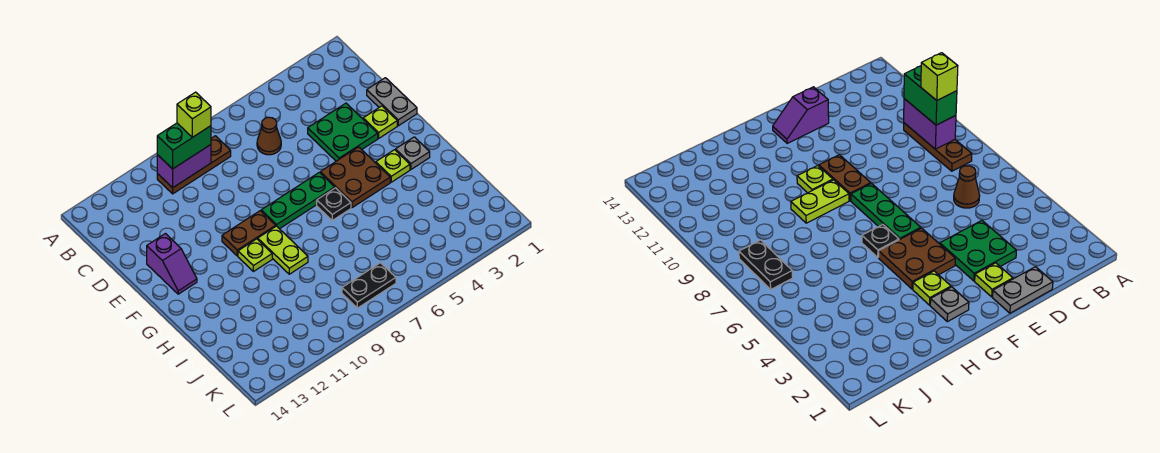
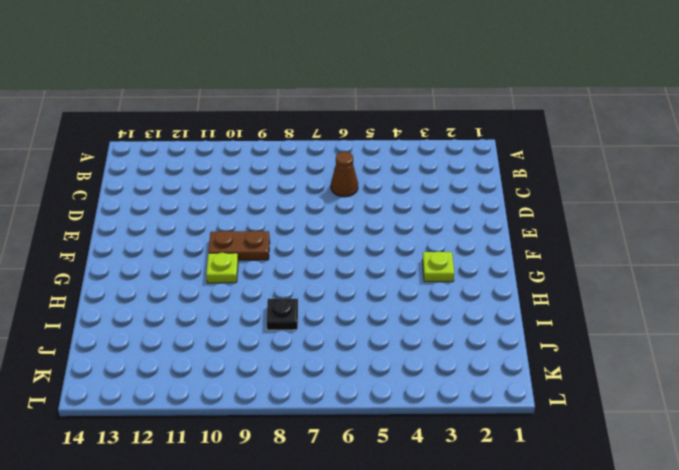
black 1x1 plate [267,298,298,330] -> black 1x1 plate moved to [317,188,351,220]
none -> brown 1x3 plate [157,136,231,194]
none -> grey 1x2 plate [367,78,417,126]
none -> green 2x2 plate [308,103,378,161]

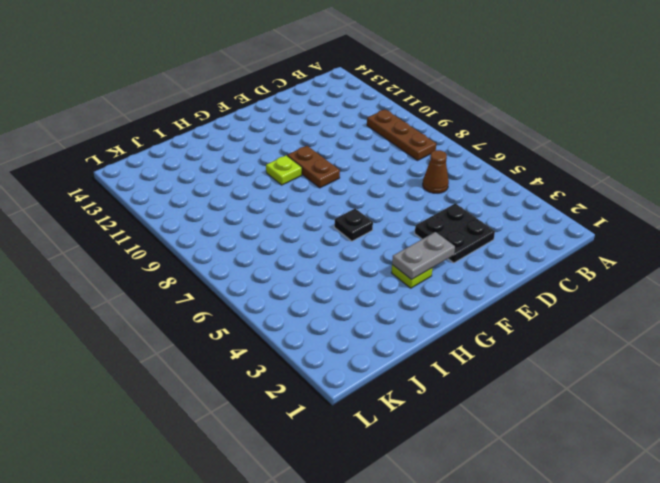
black 2x2 plate [415,203,495,263] -> green 2x2 plate [308,103,378,161]
grey 1x2 plate [392,232,455,280] -> grey 1x2 plate moved to [367,78,417,126]
none -> lime 1x1 plate [363,106,397,138]
none -> purple 1x2 slope [147,234,197,294]
none -> brown 2x2 plate [320,147,390,208]

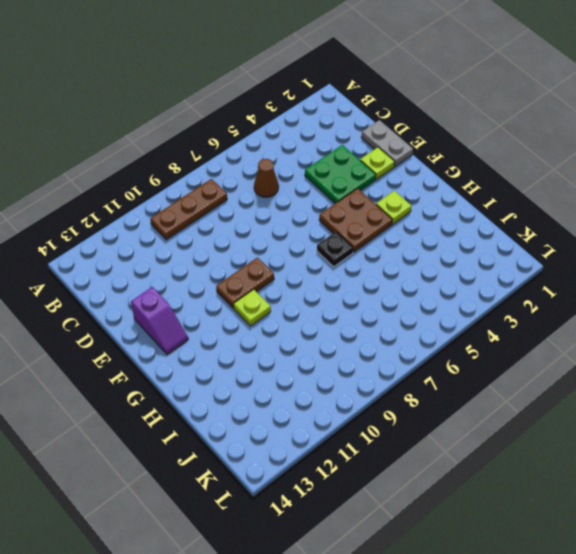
none -> green 1x3 plate [261,172,335,229]
none -> grey 1x1 plate [396,137,430,169]
none -> lime 1x2 plate [258,226,308,274]

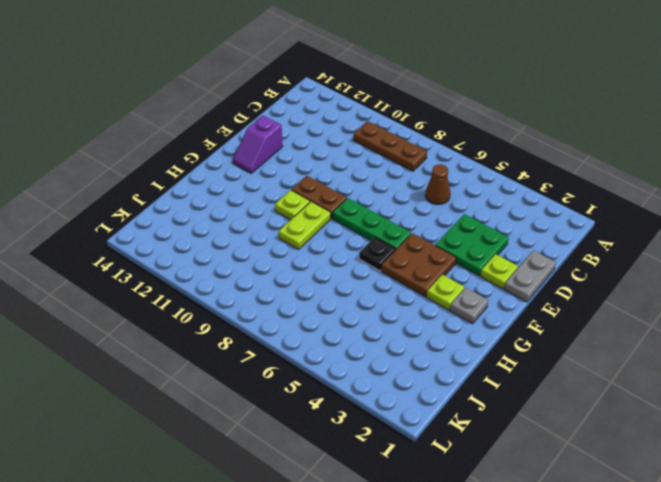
none -> black 1x2 plate [342,263,396,308]
none -> purple 1x2 brick [157,145,211,188]
none -> green 1x2 brick [157,123,211,169]

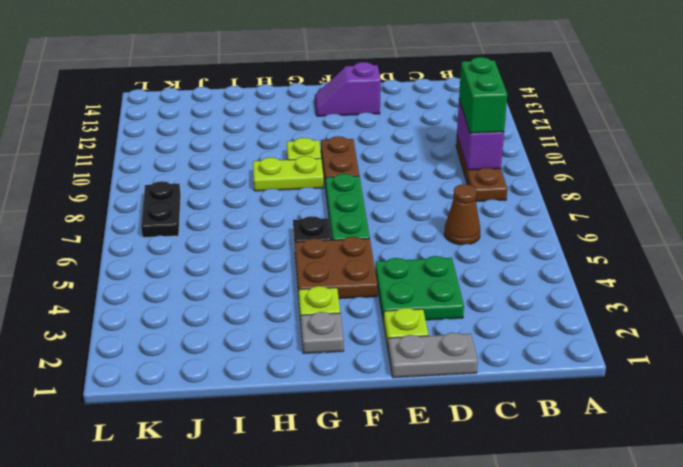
none -> lime 1x1 brick [177,92,211,137]

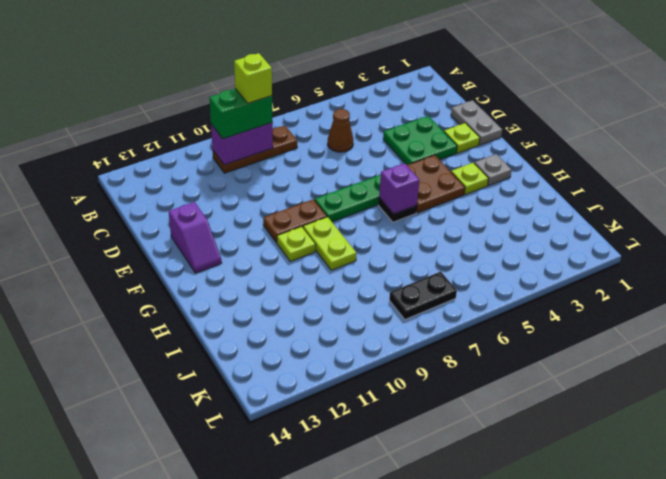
purple 1x1 brick [379,163,419,214] -> none

